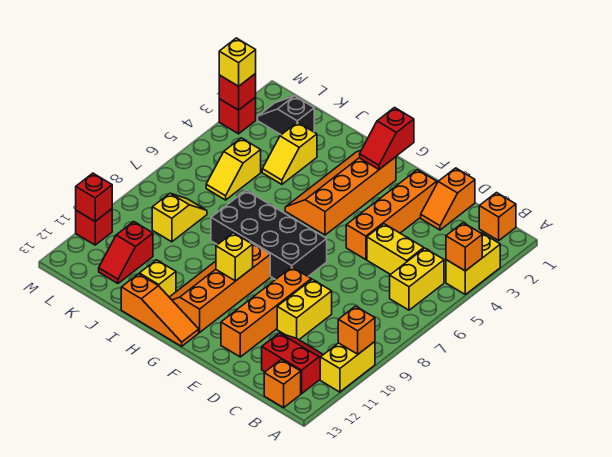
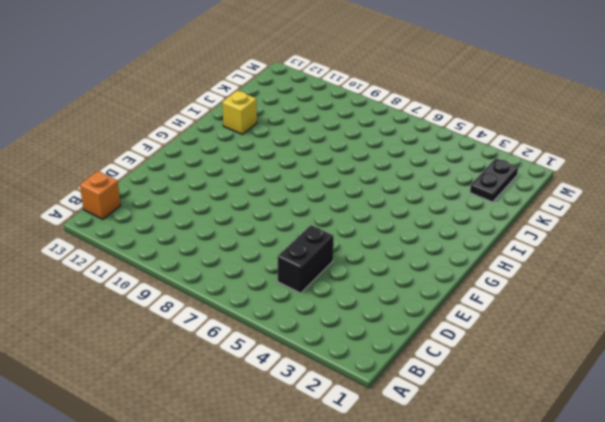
black 1x2 brick [278,225,334,293] -> yellow 1x2 brick [367,224,424,275]
black 1x2 plate [470,158,518,202] -> black 1x2 slope [258,96,314,135]
none -> yellow 1x2 brick [446,233,500,294]
none -> yellow 1x2 brick [320,342,375,392]
none -> orange 1x1 brick [479,193,516,240]
none -> yellow 1x2 brick [390,248,444,310]

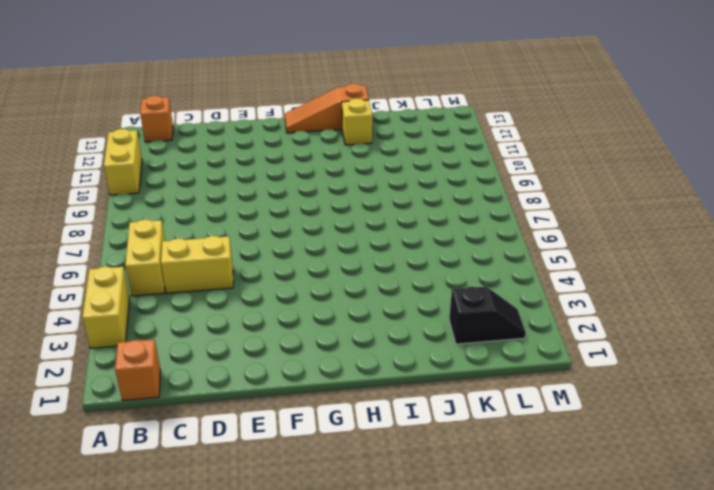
none -> red 2x2 slope [262,333,323,394]
none -> orange 1x2 slope [421,168,475,230]
none -> yellow 1x2 brick [277,279,332,340]
none -> orange 1x4 brick [346,170,437,260]

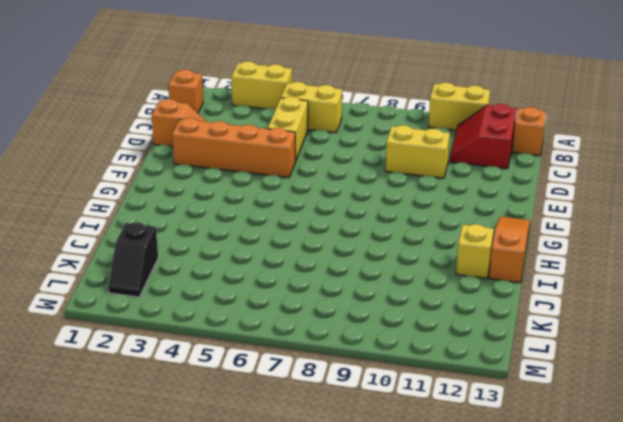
none -> orange 1x4 brick [221,267,311,357]
none -> black 2x4 brick [211,190,327,280]
none -> orange 2x4 slope [285,150,396,235]
none -> orange 2x4 slope [169,242,270,332]

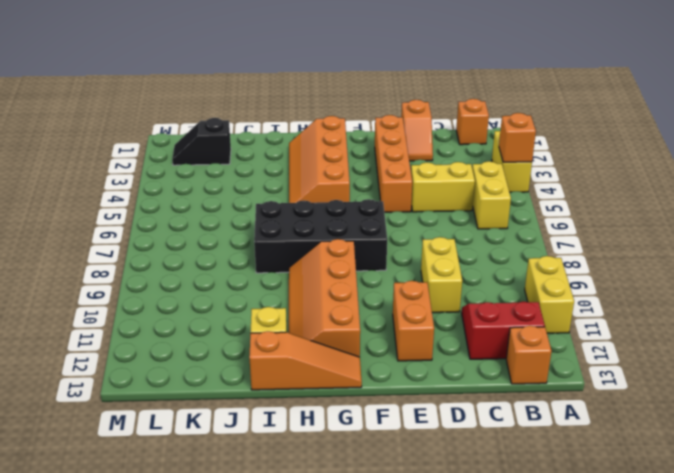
orange 1x2 brick [393,281,434,361] -> orange 1x4 brick [221,267,311,357]
none -> yellow 1x2 slope [262,122,317,184]
none -> yellow 1x2 slope [206,138,261,200]
none -> yellow 1x2 slope [152,194,207,242]
none -> red 1x2 slope [99,222,153,283]

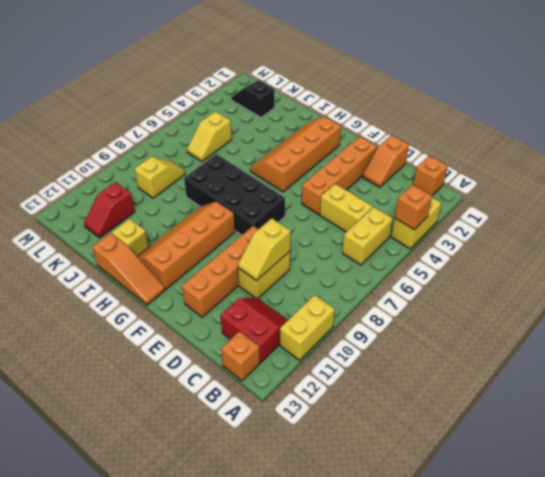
yellow 1x2 slope [238,218,291,281] -> yellow 1x2 slope moved to [262,122,317,184]
none -> red 1x1 brick [219,97,256,134]
none -> red 1x1 brick [76,209,112,245]
none -> orange 1x1 brick [338,306,375,354]
none -> red 1x2 slope [360,108,414,169]

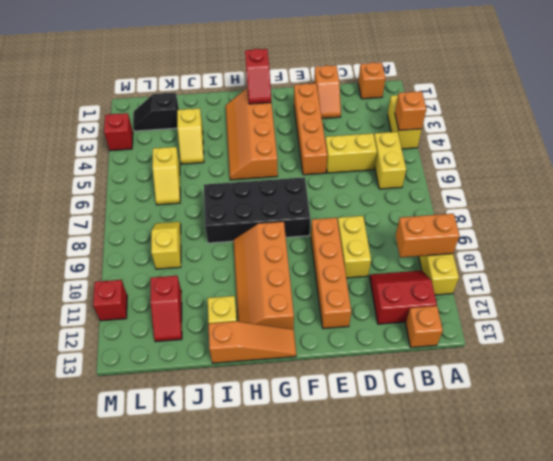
orange 1x2 brick [396,214,460,258] -> orange 1x1 brick [338,306,375,354]
none -> yellow 1x1 brick [216,233,253,281]
none -> red 1x1 brick [219,74,256,110]
none -> red 1x1 brick [76,173,112,221]
none -> yellow 1x1 brick [219,38,256,86]

